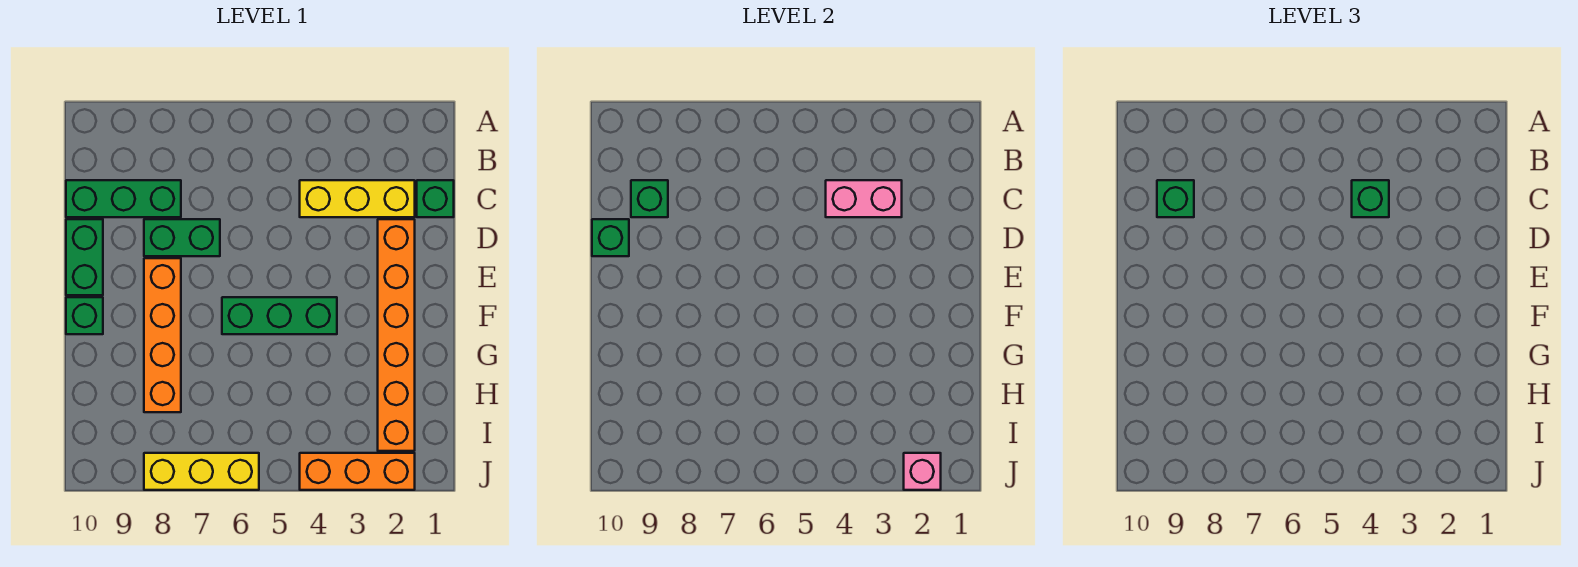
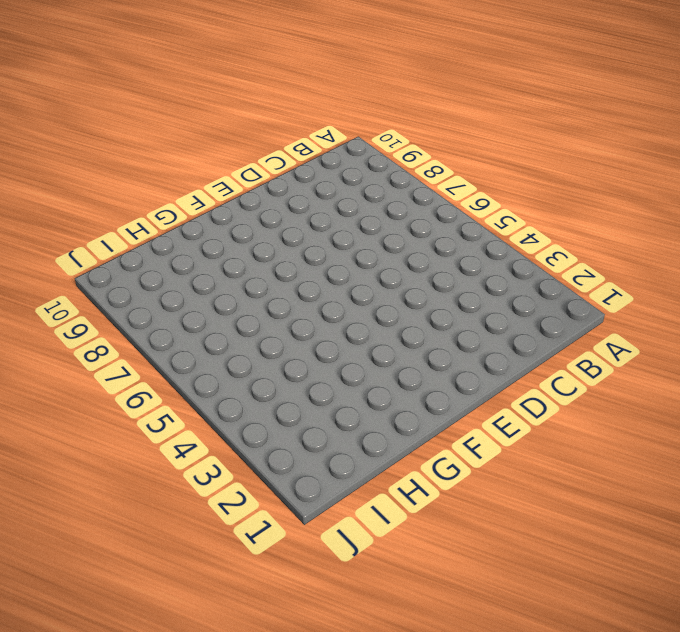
none -> green 1x1 brick [417,180,454,217]
none -> yellow 1x3 brick [300,180,415,217]
none -> green 1x3 brick [66,180,181,217]

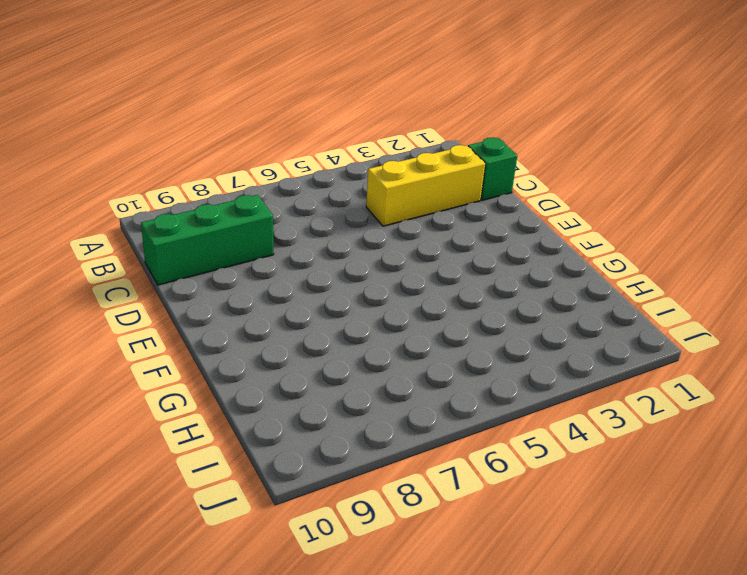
none -> orange 1x6 brick [378,219,415,451]
none -> green 1x2 brick [144,219,220,256]
none -> green 1x2 brick [66,219,103,295]

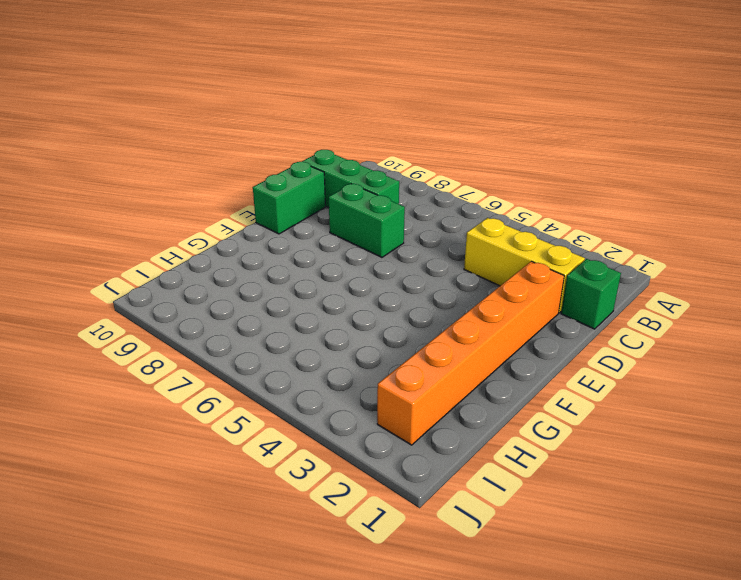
none -> orange 1x4 brick [144,258,181,412]
none -> green 1x3 brick [222,297,337,334]
none -> green 1x1 brick [66,297,103,334]

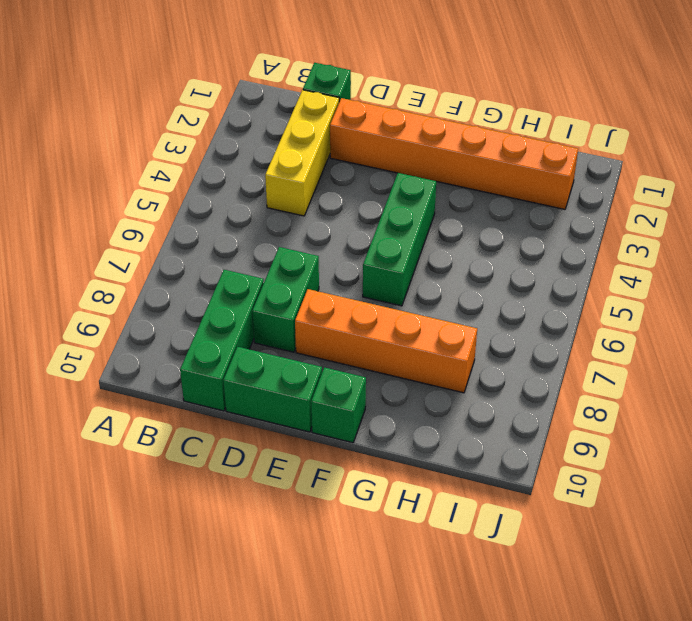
none -> orange 1x3 brick [300,453,415,490]
none -> yellow 1x3 brick [144,453,259,490]
none -> pink 1x2 brick [826,180,902,217]

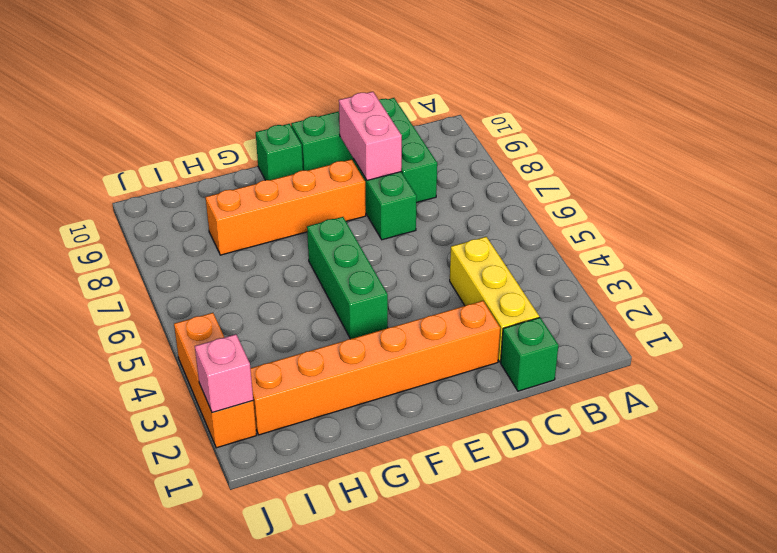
pink 1x2 brick [339,92,402,180] -> pink 1x2 brick moved to [826,180,902,217]
none -> yellow 1x3 brick [144,453,259,490]
none -> green 1x1 brick [631,180,668,217]
none -> green 1x1 brick [592,219,629,256]

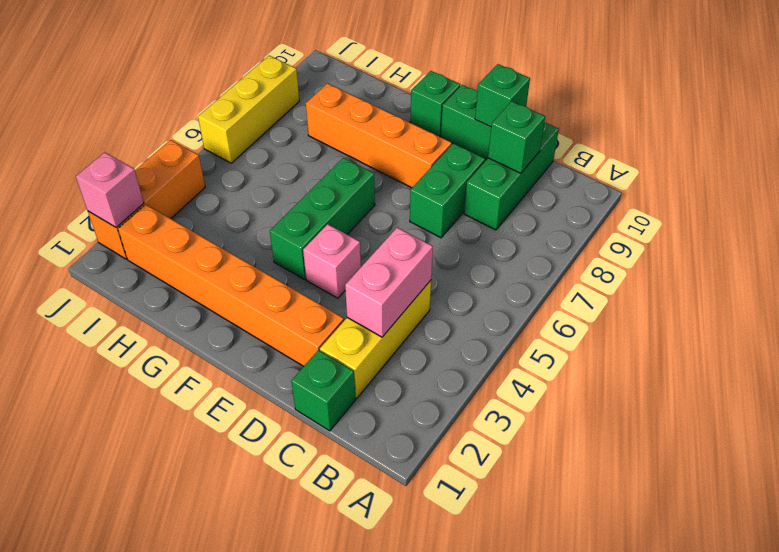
pink 1x1 brick [303,224,361,298] -> none
none -> green 1x1 brick [1352,180,1389,217]
none -> green 1x1 brick [1157,180,1194,217]

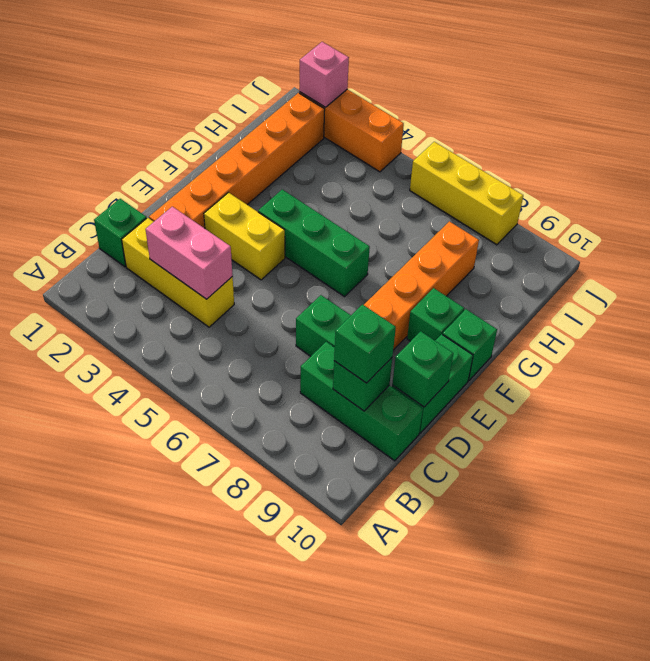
yellow 1x2 brick [204,193,285,280] -> none
green 1x1 brick [407,288,464,341] -> green 1x1 brick moved to [1352,180,1389,217]

